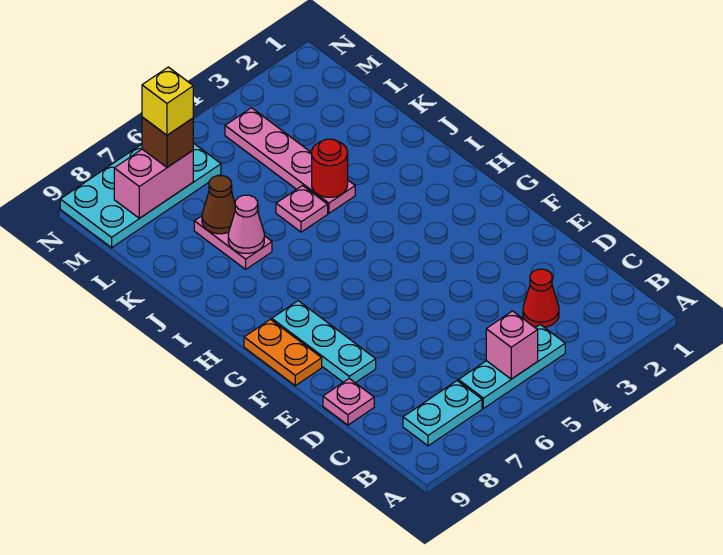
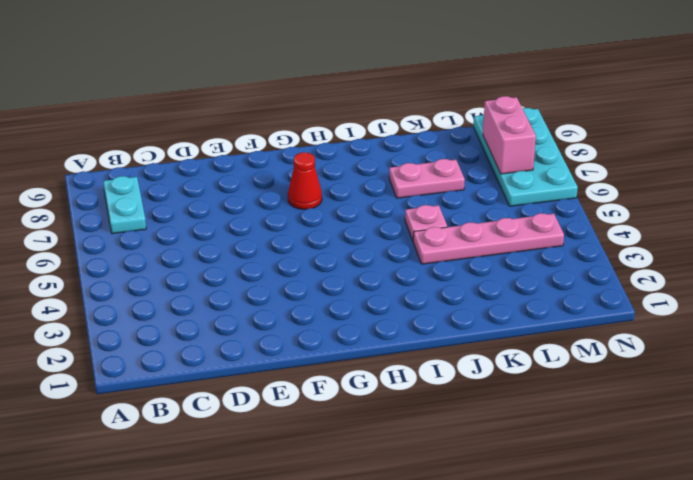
red 1x1 cone [288,152,322,209] -> red 1x1 cone moved to [523,269,559,327]
none -> cyan 1x3 plate [458,325,565,408]
none -> pink 1x1 plate [323,379,374,425]
none -> cyan 1x3 plate [272,301,376,383]

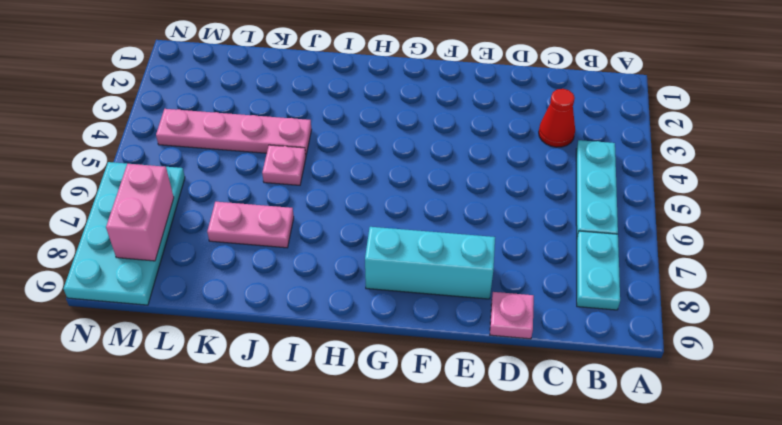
cyan 1x3 brick [365,227,495,299] -> cyan 1x3 plate [272,301,376,383]
none -> orange 1x2 plate [244,319,322,386]
none -> pink 1x1 brick [486,311,538,379]
none -> red 1x1 round brick [312,139,348,197]

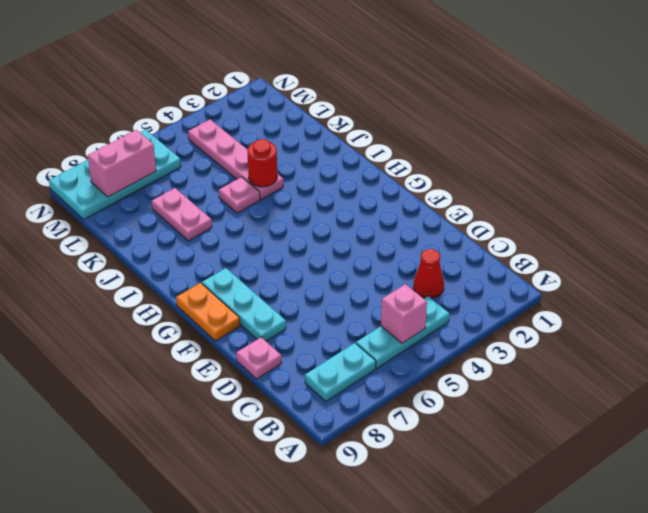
none -> pink 1x1 cone [228,195,264,254]
none -> brown 1x1 cone [202,176,235,234]
none -> brown 1x1 brick [142,117,193,167]

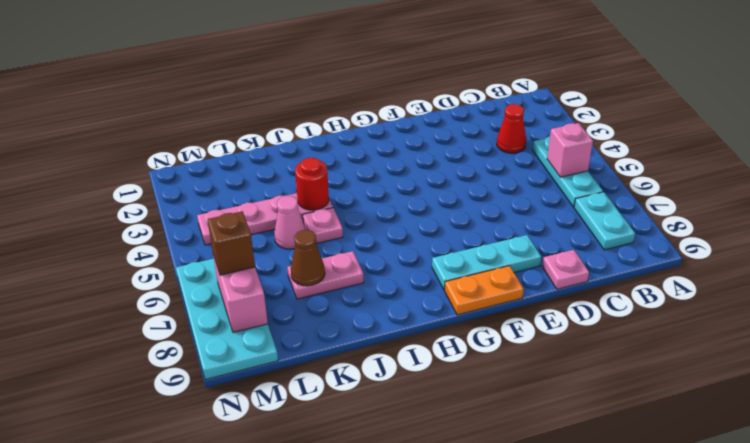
pink 1x1 cone [274,196,306,249] -> pink 1x1 cone moved to [228,195,264,254]
none -> yellow 1x1 brick [142,67,193,135]

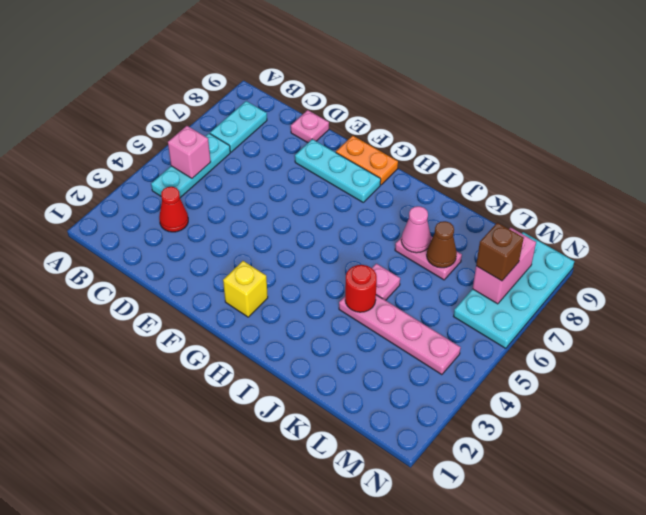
yellow 1x1 brick [223,261,268,317] -> yellow 1x1 brick moved to [142,67,193,135]

